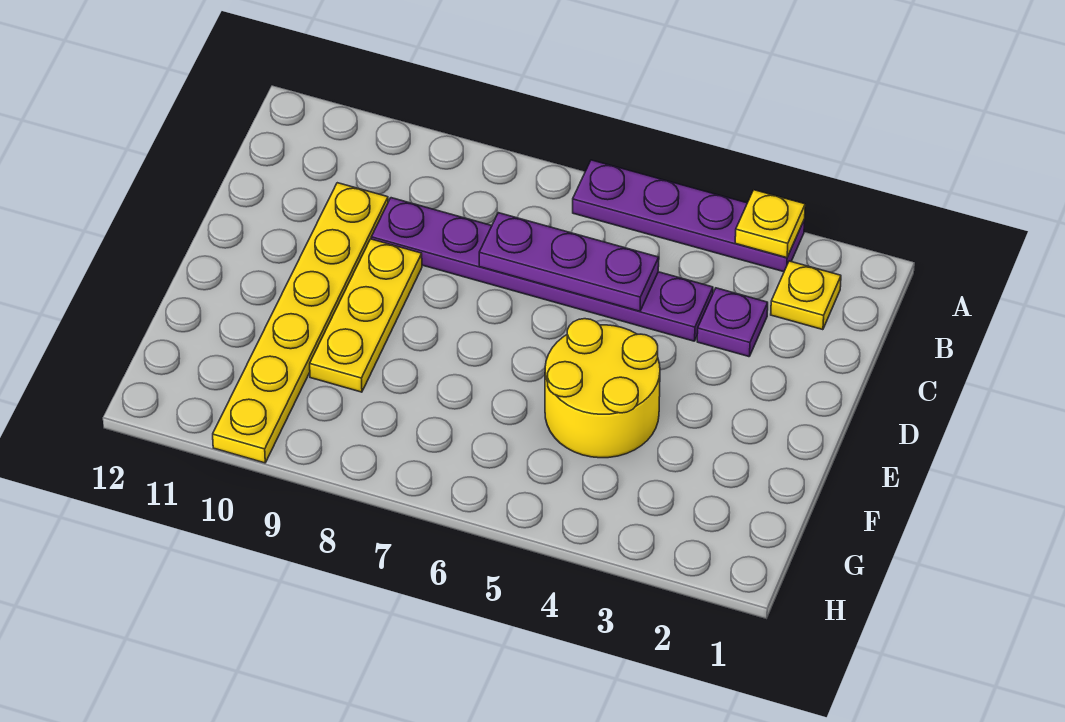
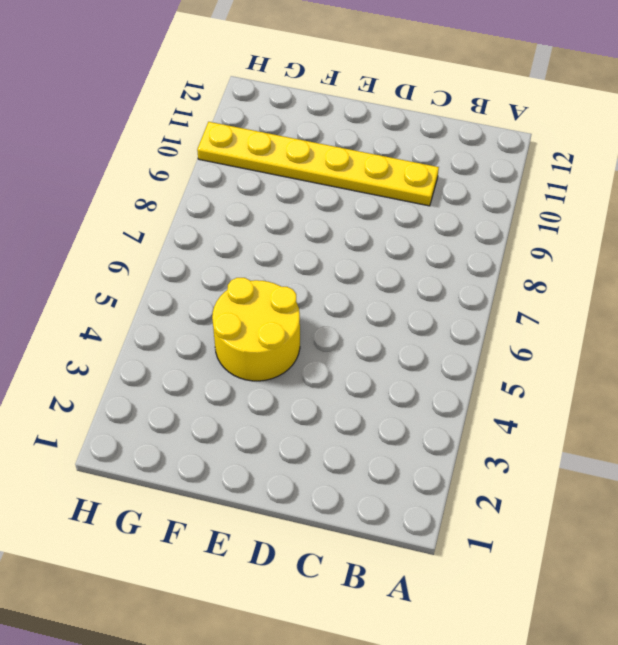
none -> purple 1x4 plate [573,160,805,272]
none -> yellow 1x1 plate [771,261,841,330]

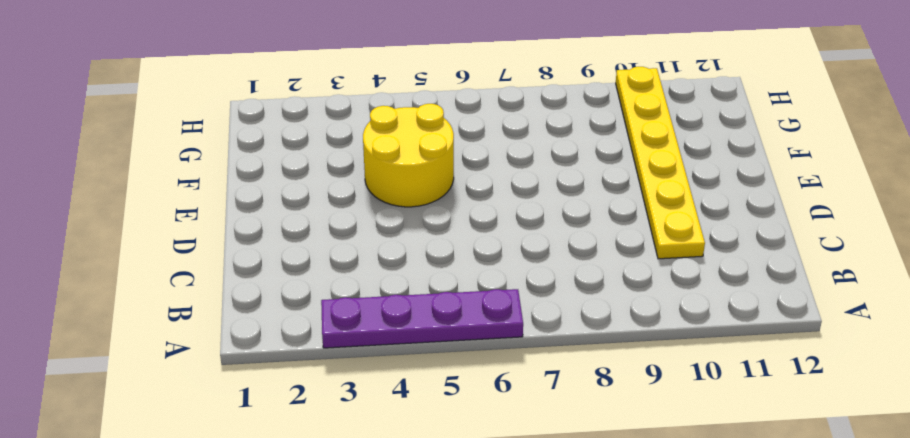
none -> yellow 1x1 plate [771,261,841,330]
none -> purple 1x1 plate [697,288,768,357]

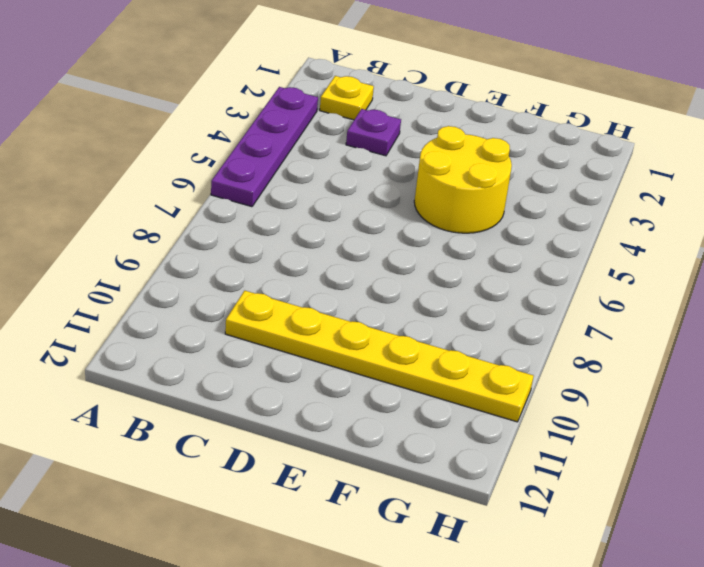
none -> purple 1x6 plate [371,198,713,341]
none -> yellow 1x3 plate [310,239,422,392]

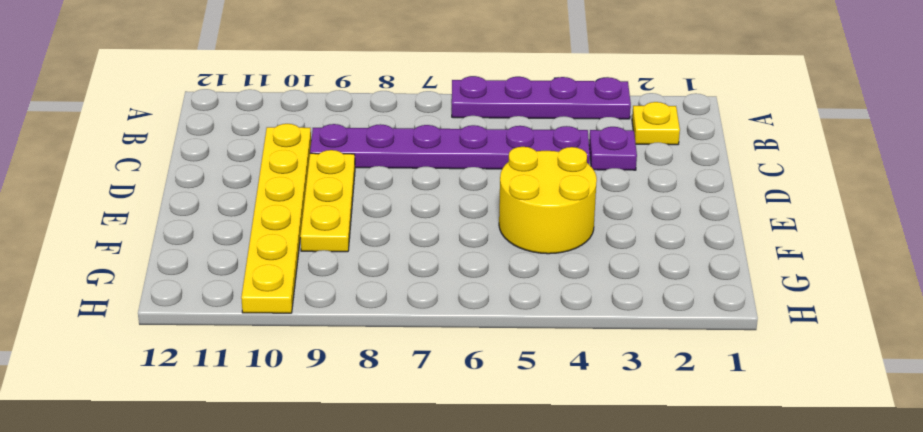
none -> yellow 1x1 plate [735,190,805,258]
none -> purple 1x3 plate [479,213,659,311]

